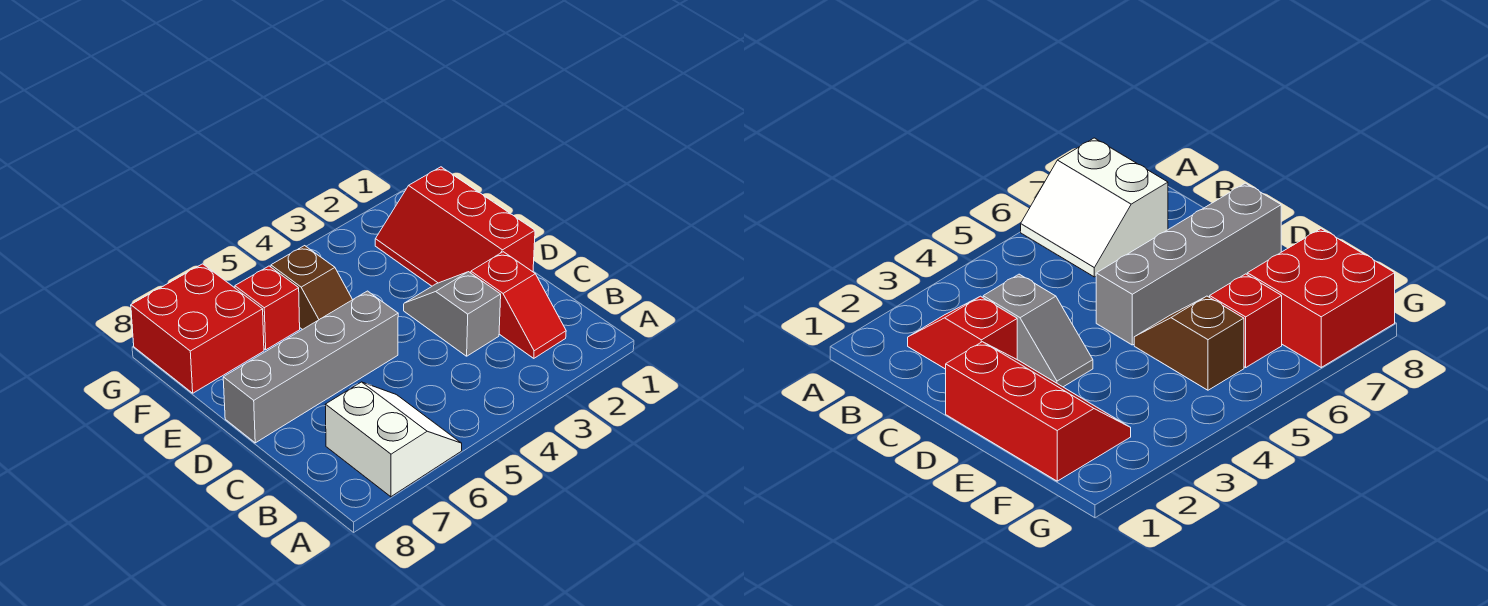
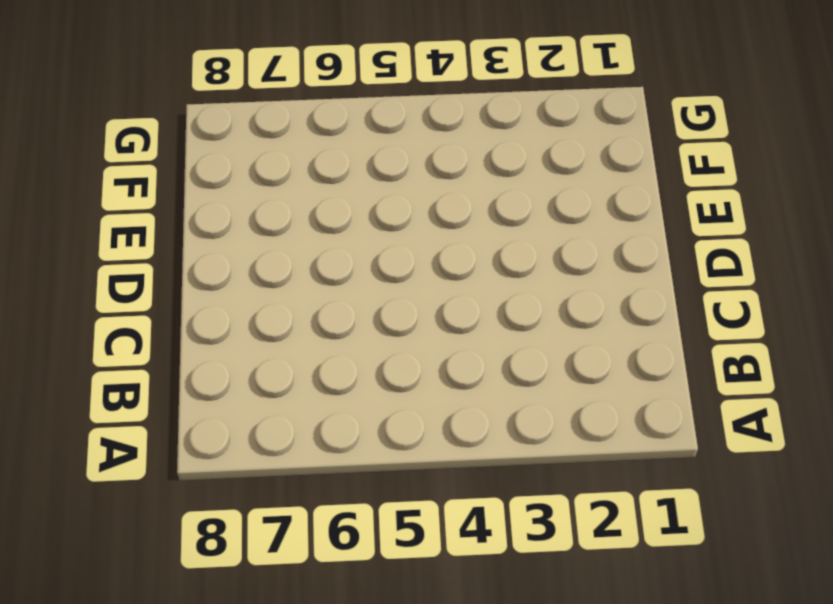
none -> white 2x2 slope [325,382,462,497]
none -> red 1x2 slope [471,252,566,358]

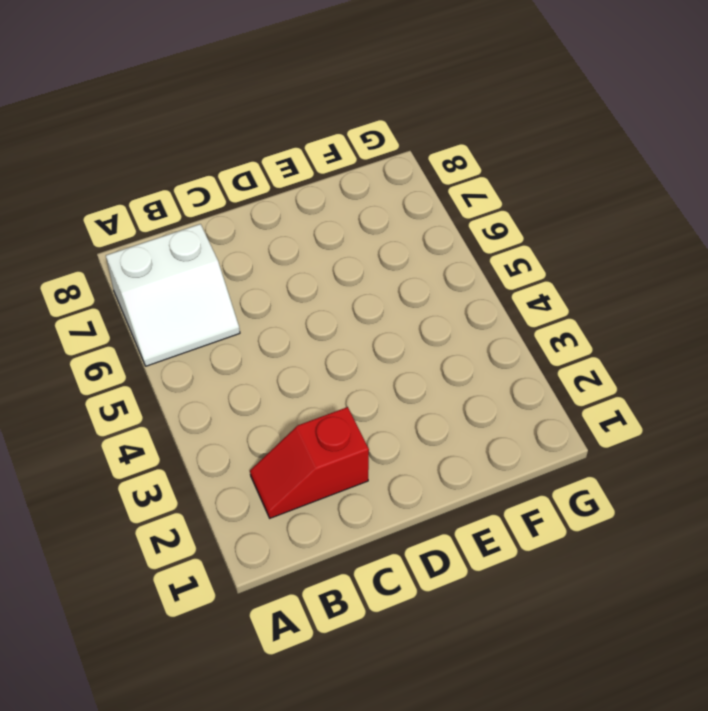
none -> grey 1x2 slope [404,272,501,356]
none -> red 2x3 slope [375,167,535,286]

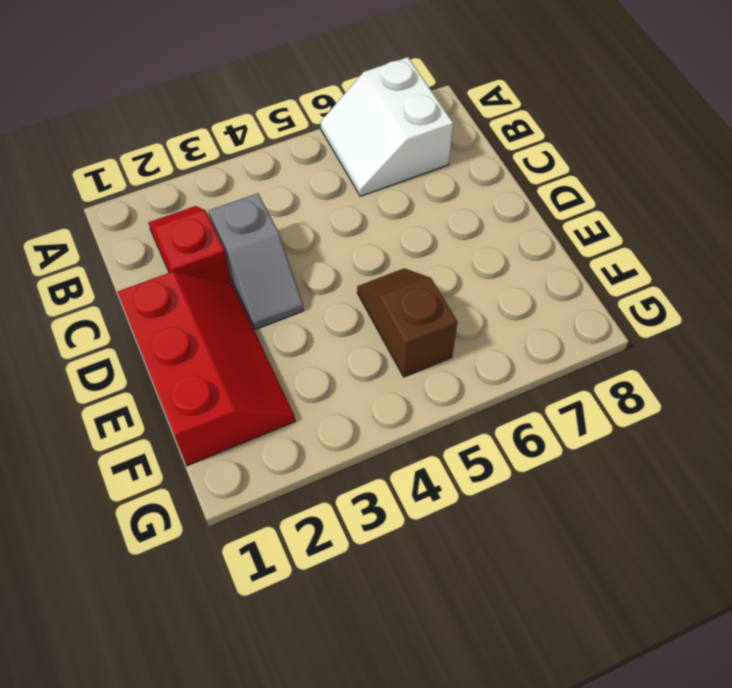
none -> grey 1x4 brick [223,291,398,443]
none -> red 1x1 brick [235,266,300,350]

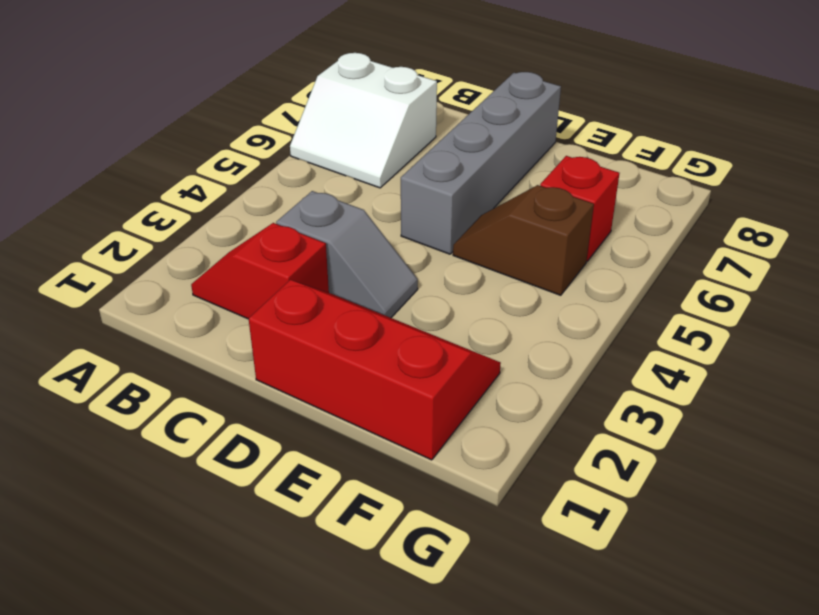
none -> red 2x2 brick [131,264,264,393]

